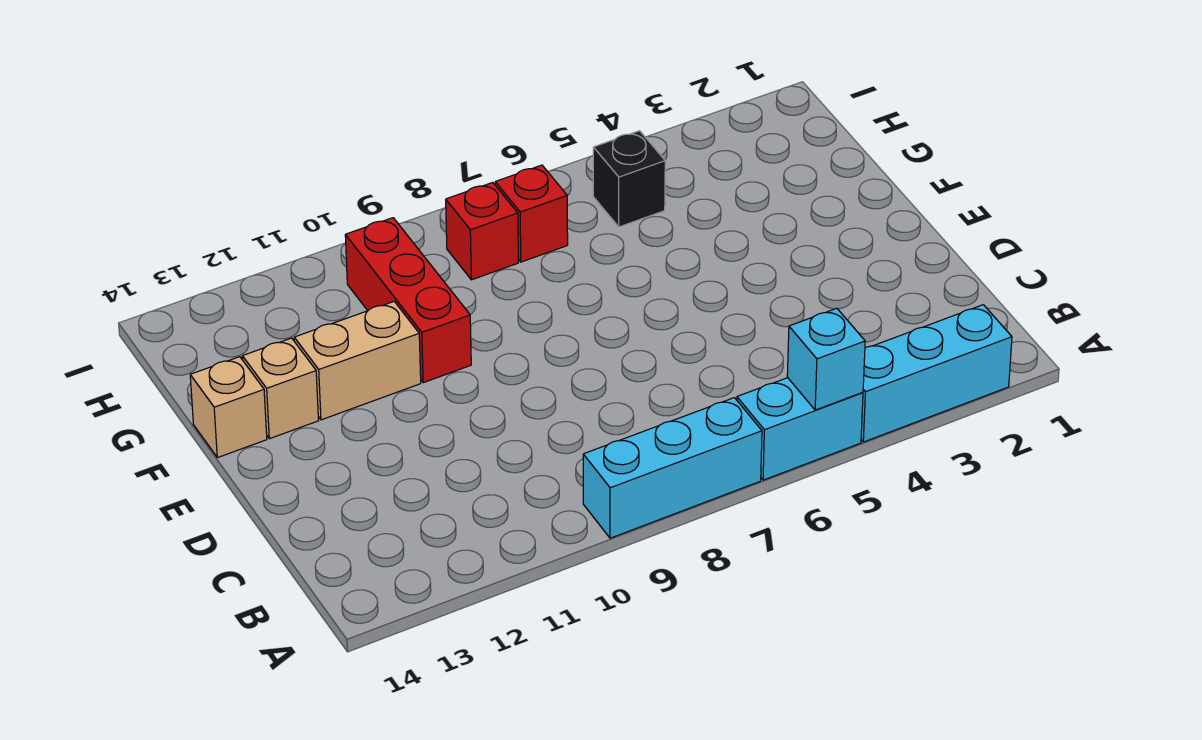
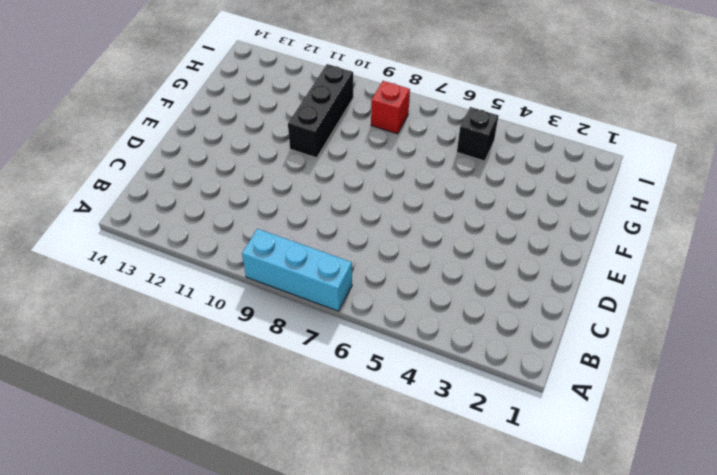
black 1x3 brick [288,64,353,158] -> red 1x3 brick [345,218,471,383]
none -> cyan 1x3 brick [861,305,1012,442]
none -> cyan 1x2 brick [737,378,863,480]

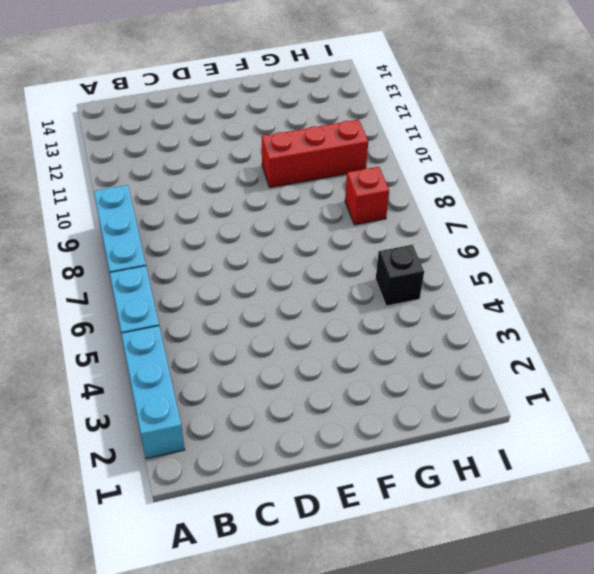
none -> tan 1x2 brick [294,302,421,420]
none -> tan 1x1 brick [242,338,318,439]

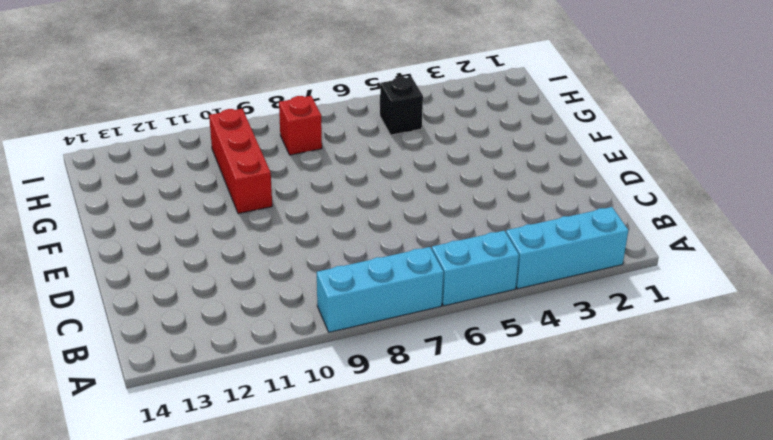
none -> tan 1x2 brick [294,302,421,420]
none -> tan 1x1 brick [242,338,318,439]

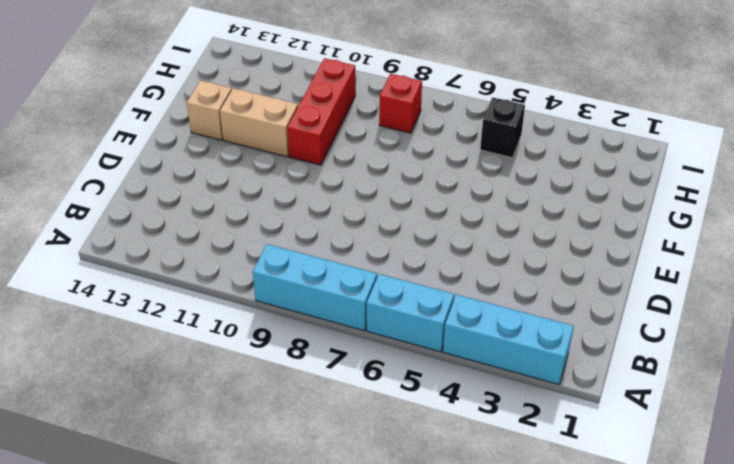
none -> tan 1x1 brick [190,357,267,458]
none -> red 1x1 brick [495,165,568,262]

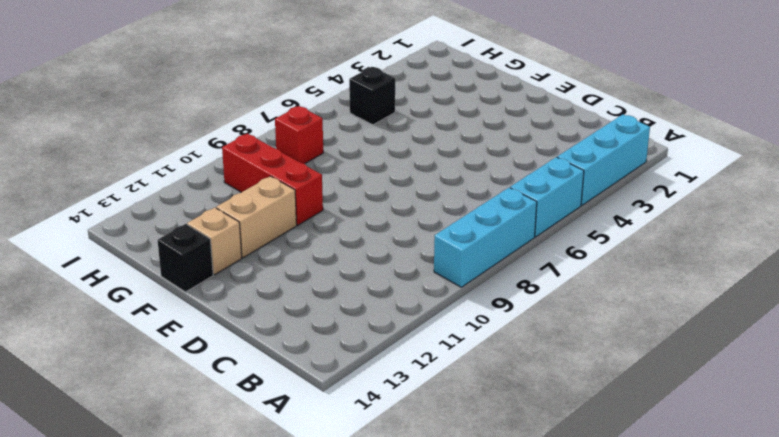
black 1x1 brick [158,224,213,292] -> tan 1x1 brick [190,357,267,458]
none -> red 1x1 brick [495,165,568,262]
none -> cyan 1x1 brick [787,308,865,410]

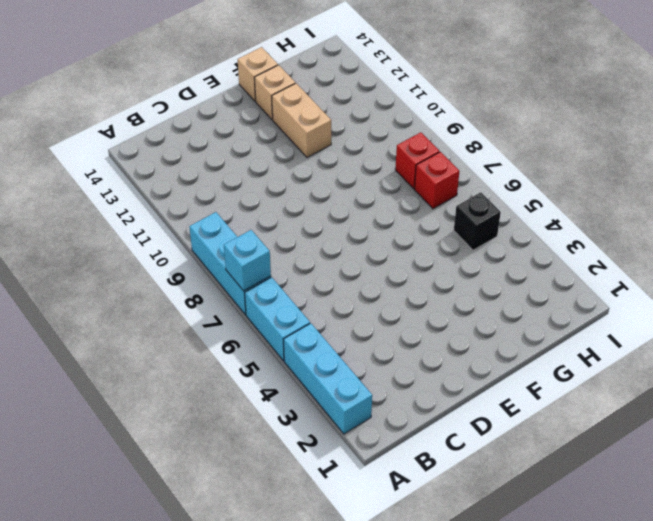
cyan 1x1 brick [224,230,271,291] -> cyan 1x1 brick moved to [787,308,865,410]
none -> red 1x3 brick [345,218,471,383]

